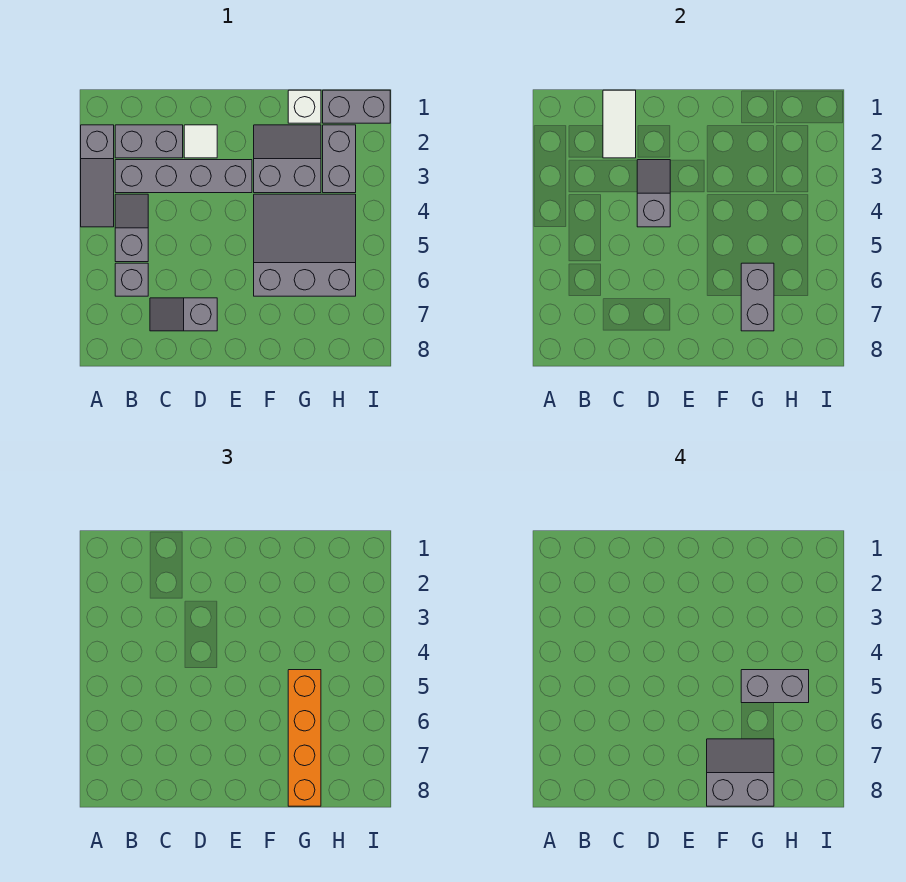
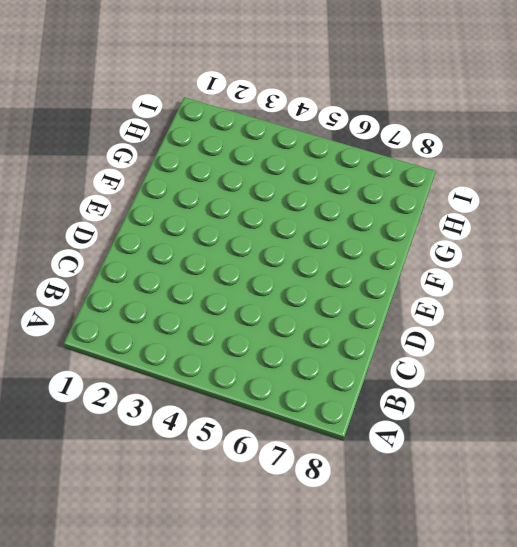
none -> grey 1x3 slope [81,125,114,227]
none -> grey 1x2 brick [115,125,183,158]
none -> grey 1x4 brick [115,160,252,193]

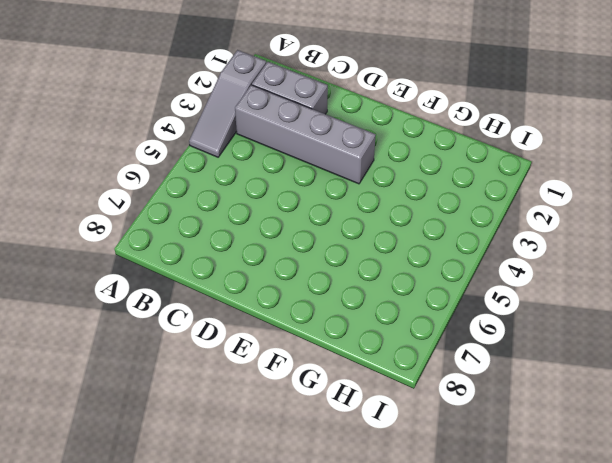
none -> grey 1x2 slope [115,194,148,262]
none -> grey 1x1 brick [115,263,148,296]
none -> grey 1x2 slope [150,298,217,331]

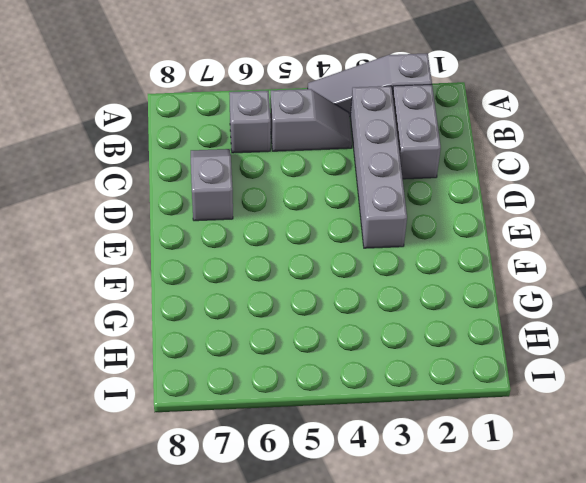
none -> white 1x1 tile [184,125,217,158]
none -> grey 2x2 slope [254,125,321,193]
none -> grey 3x3 slope [254,194,356,296]

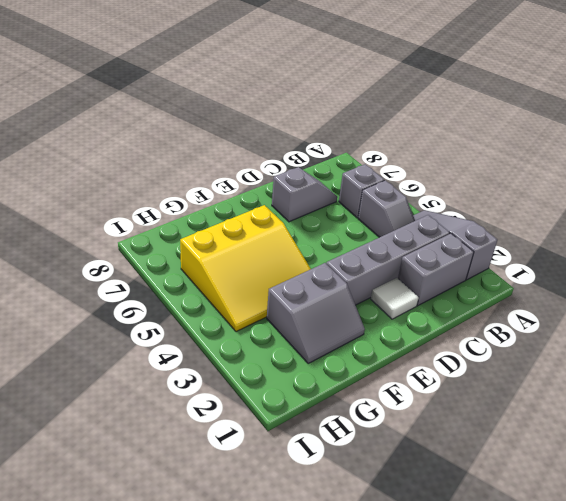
yellow 3x3 slope [180,205,311,332] -> grey 3x3 slope [254,194,356,296]
none -> white 1x1 brick [288,90,321,123]
none -> grey 1x2 brick [323,90,390,123]
none -> grey 1x2 brick [323,125,356,193]

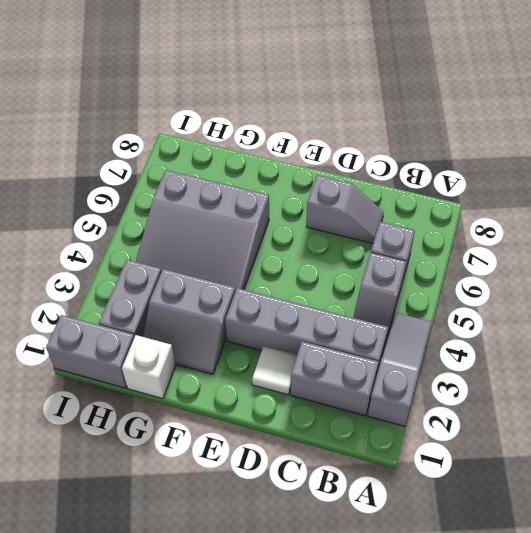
none -> white 1x2 tile [603,90,636,158]
none -> grey 1x2 slope [637,160,670,227]
none -> grey 1x2 brick [741,263,774,331]

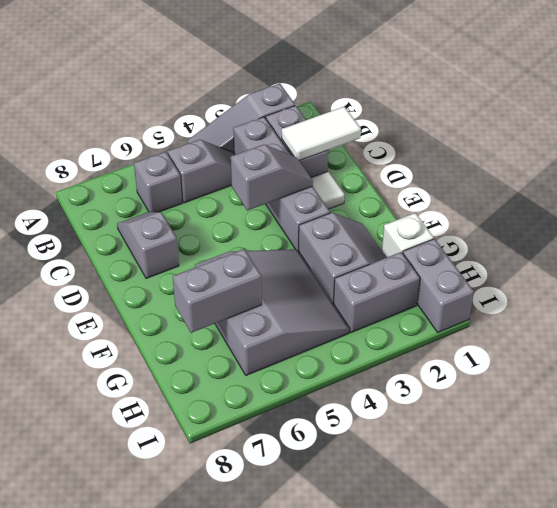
none -> orange 1x4 brick [288,670,321,806]
none -> grey 2x2 slope [707,739,774,806]
none -> grey 1x2 brick [741,670,809,703]

